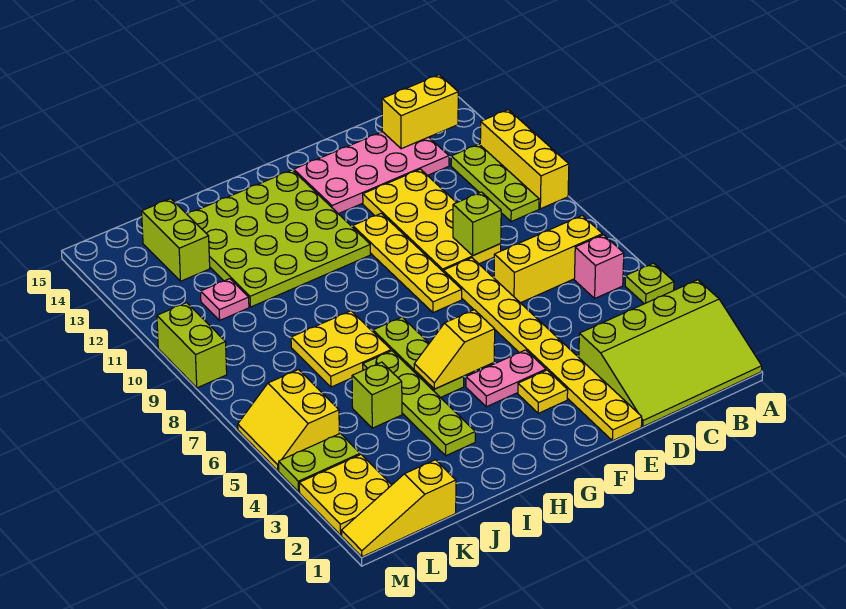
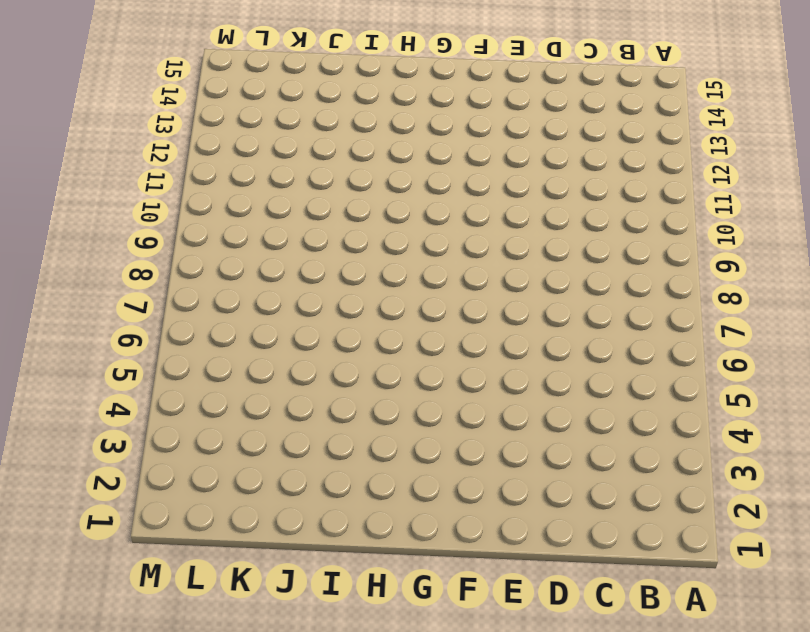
none -> lime 3x4 slope [579,280,762,427]
none -> lime 1x1 plate [625,263,674,304]
none -> yellow 1x3 brick [480,110,569,209]

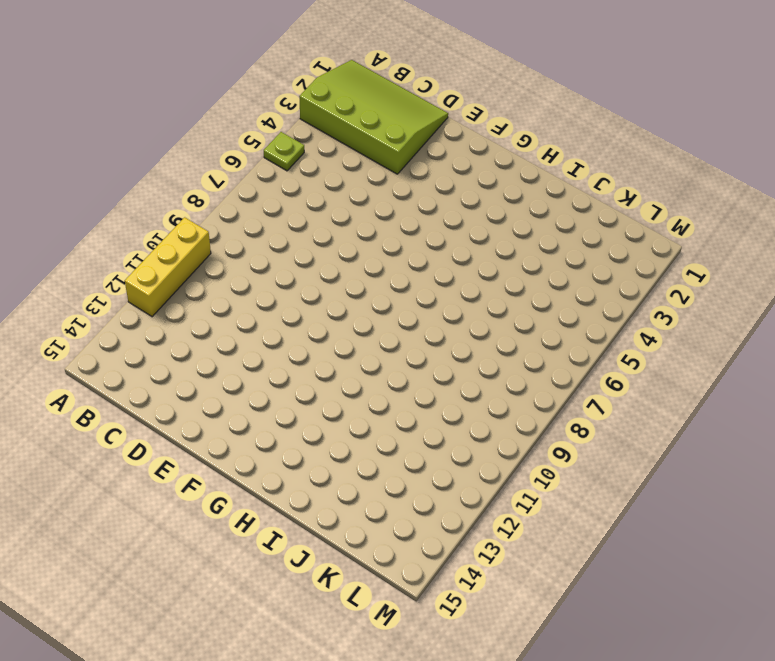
none -> pink 1x1 brick [574,235,624,298]
none -> yellow 1x3 brick [494,216,602,303]
none -> lime 1x3 plate [451,144,539,222]

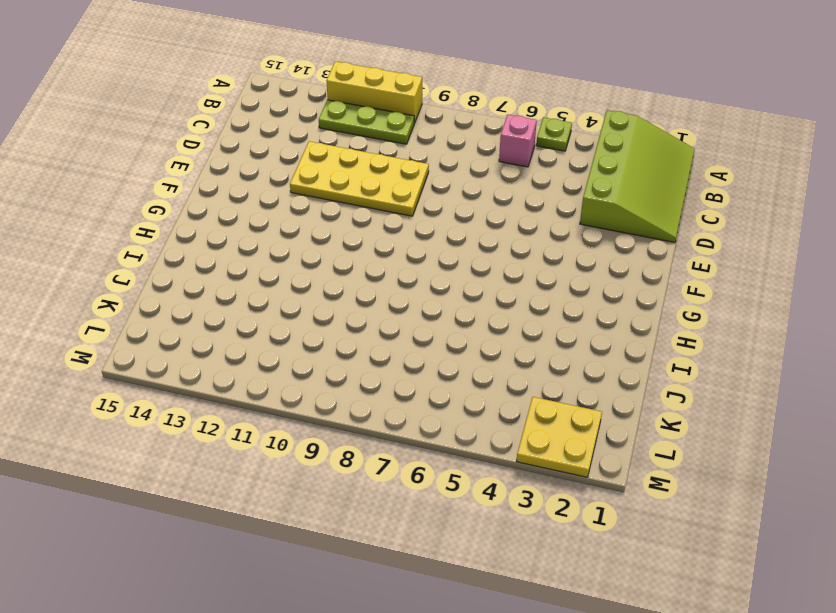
none -> yellow 1x3 brick [494,216,602,303]
none -> pink 2x4 plate [294,132,449,214]
none -> yellow 1x8 plate [444,258,642,441]

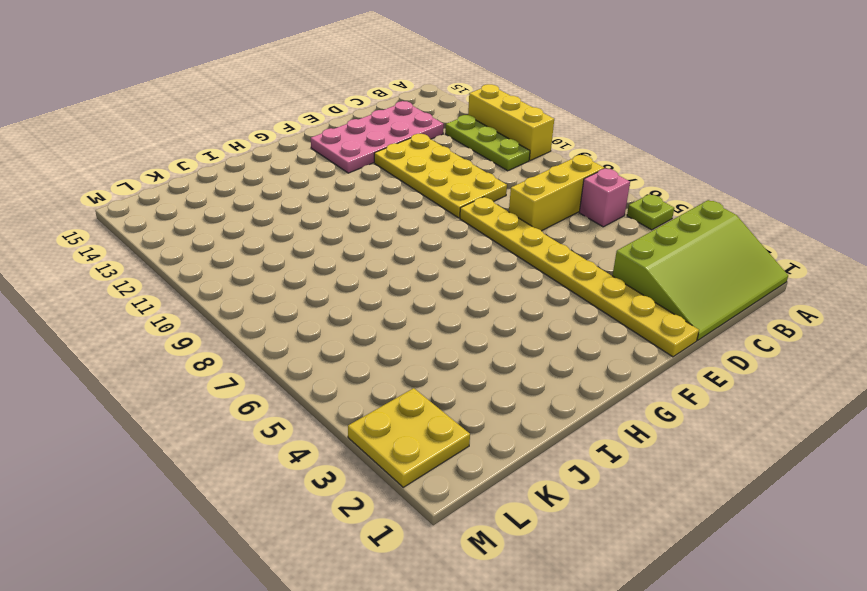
none -> yellow 1x1 plate [518,370,568,413]
none -> pink 1x2 plate [466,350,546,407]
none -> yellow 1x4 plate [353,213,462,313]

